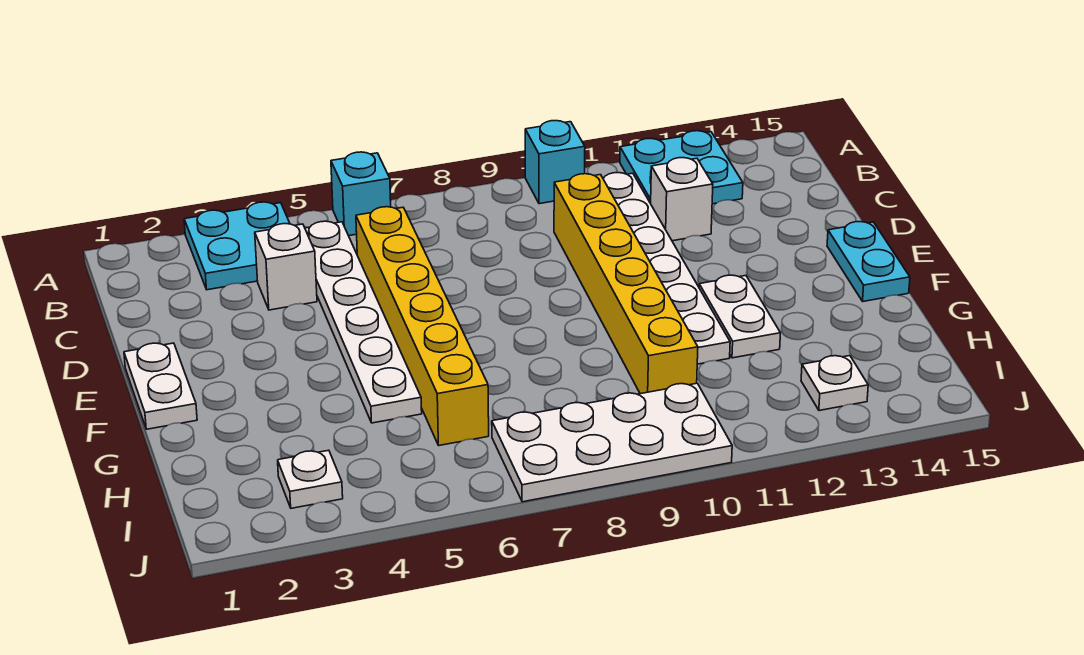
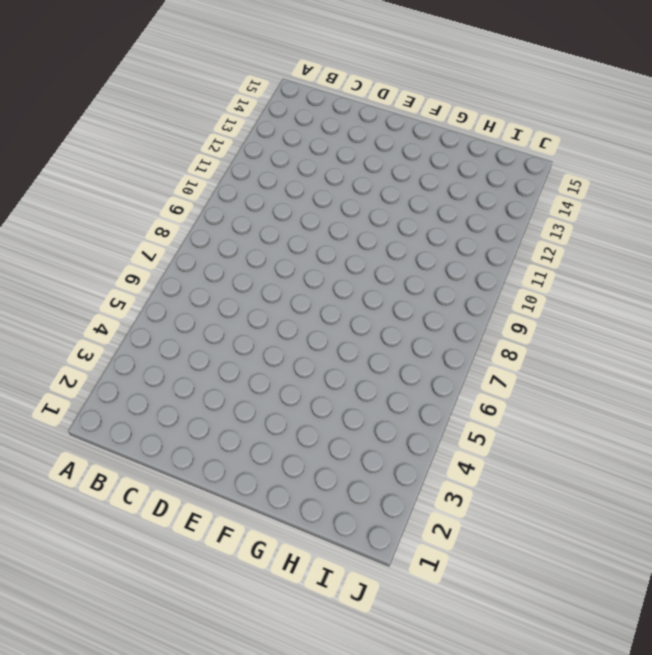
none -> cyan 2x2 plate [184,202,290,290]
none -> cyan 1x1 brick [331,152,391,236]
none -> cyan 1x1 brick [525,121,585,204]

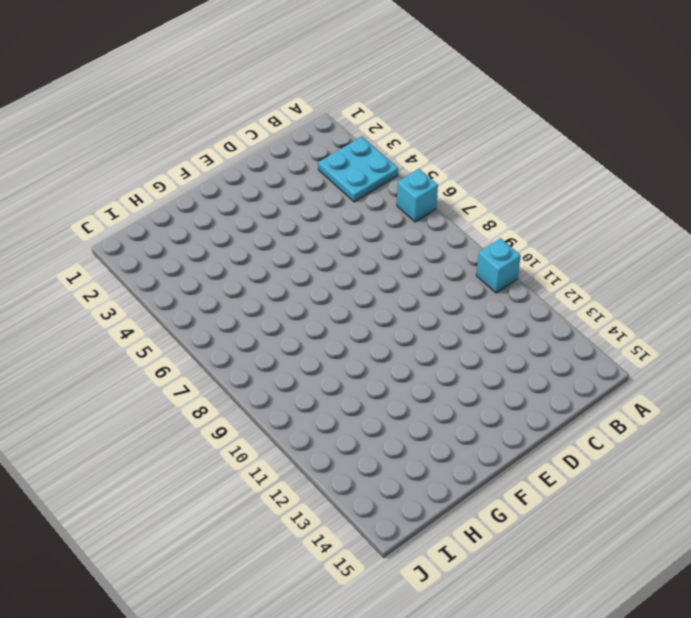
none -> cyan 2x2 plate [620,131,743,204]
none -> white 1x6 plate [305,221,422,423]
none -> white 1x6 plate [603,173,730,364]

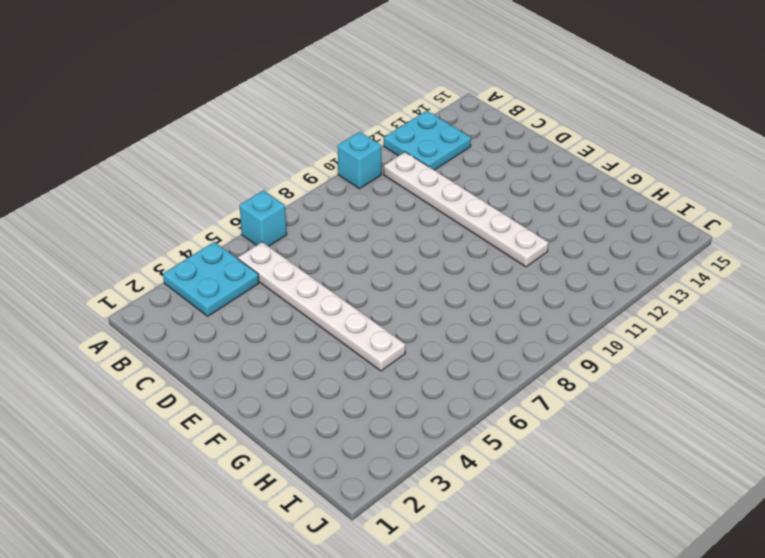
none -> white 1x1 brick [255,224,317,310]
none -> yellow 1x6 brick [356,207,489,445]
none -> yellow 1x6 brick [554,174,698,394]

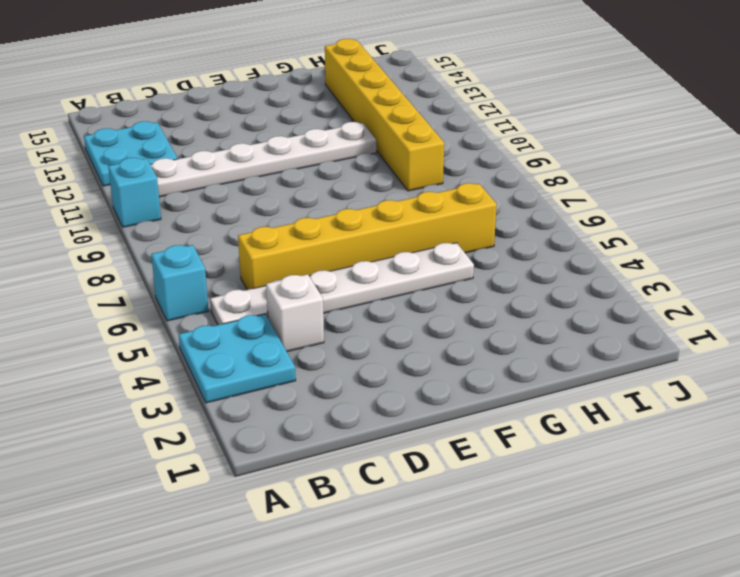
yellow 1x6 brick [325,39,444,191] -> yellow 1x6 brick turned to [554,174,698,394]
none -> white 1x1 brick [651,158,713,241]
none -> white 1x2 plate [124,343,197,429]
none -> cyan 1x2 plate [827,222,910,301]

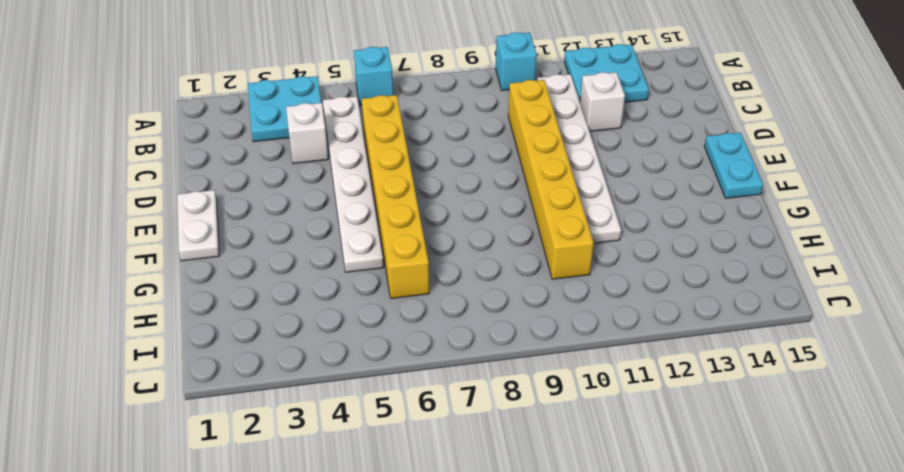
none -> white 1x2 plate [699,275,780,358]
none -> white 1x1 plate [278,450,343,508]
none -> white 2x4 plate [492,383,732,502]

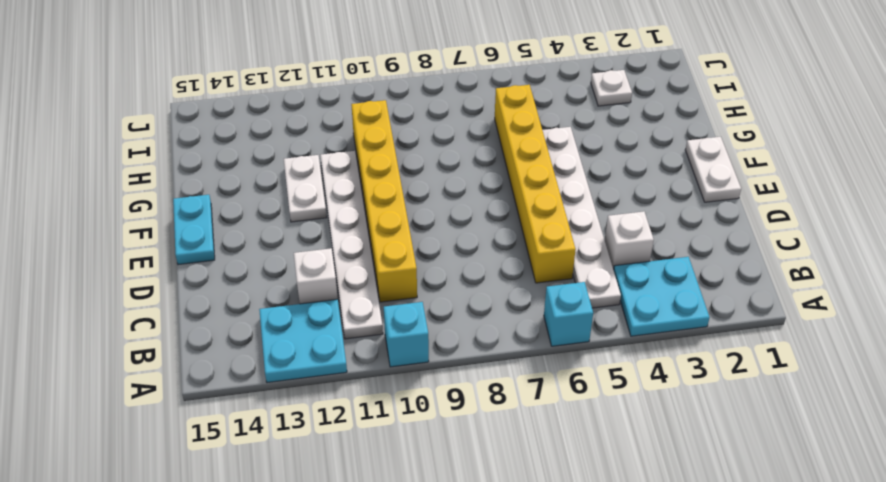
none -> white 2x4 plate [492,383,732,502]
none -> white 1x1 plate [801,356,868,411]

